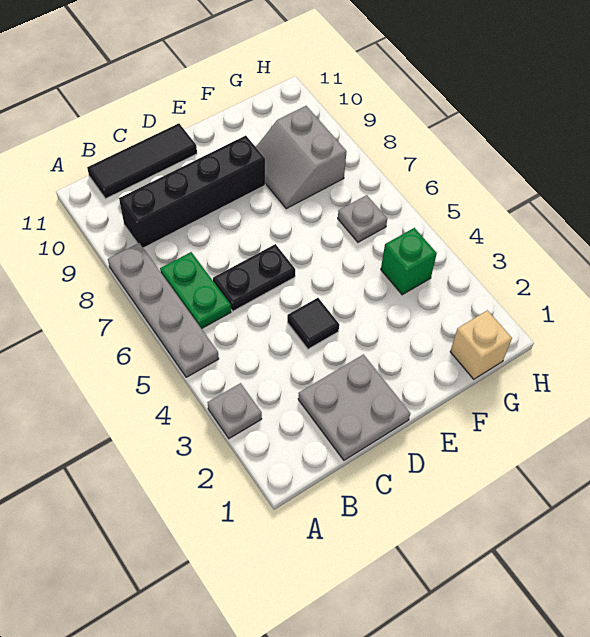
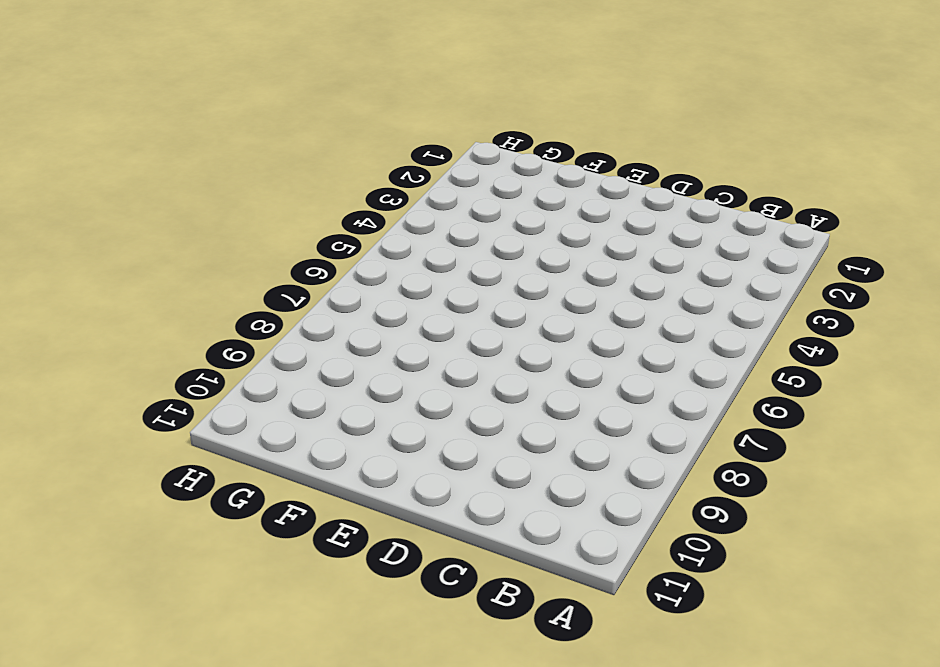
none -> grey 1x1 plate [208,383,262,438]
none -> grey 1x4 plate [108,243,219,377]
none -> green 1x2 plate [160,252,231,329]

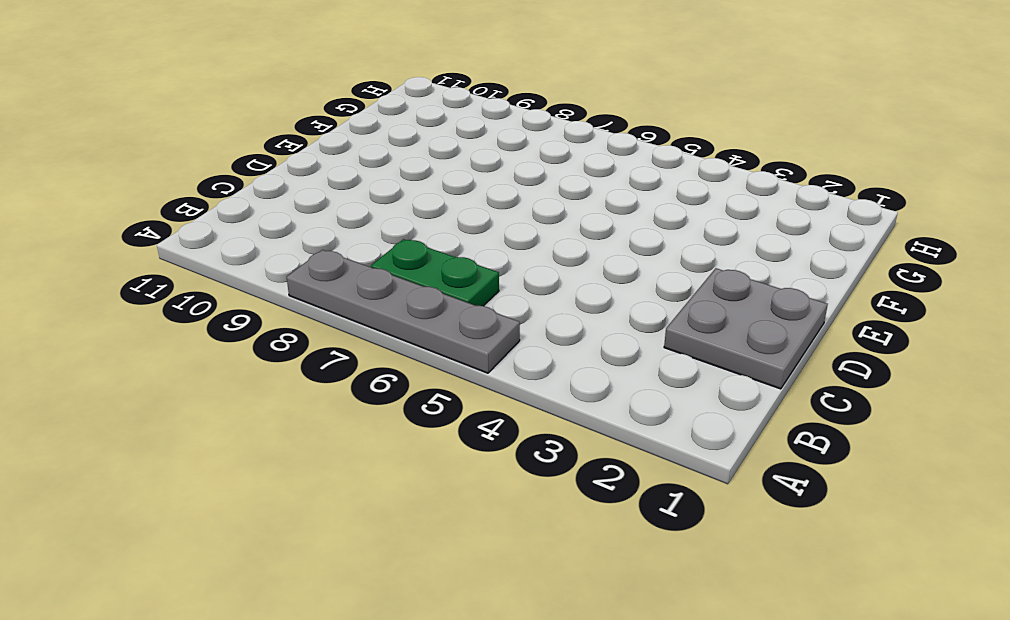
none -> grey 1x1 plate [208,383,262,438]
none -> black 1x4 brick [119,136,265,248]
none -> black 1x3 tile [87,123,197,199]

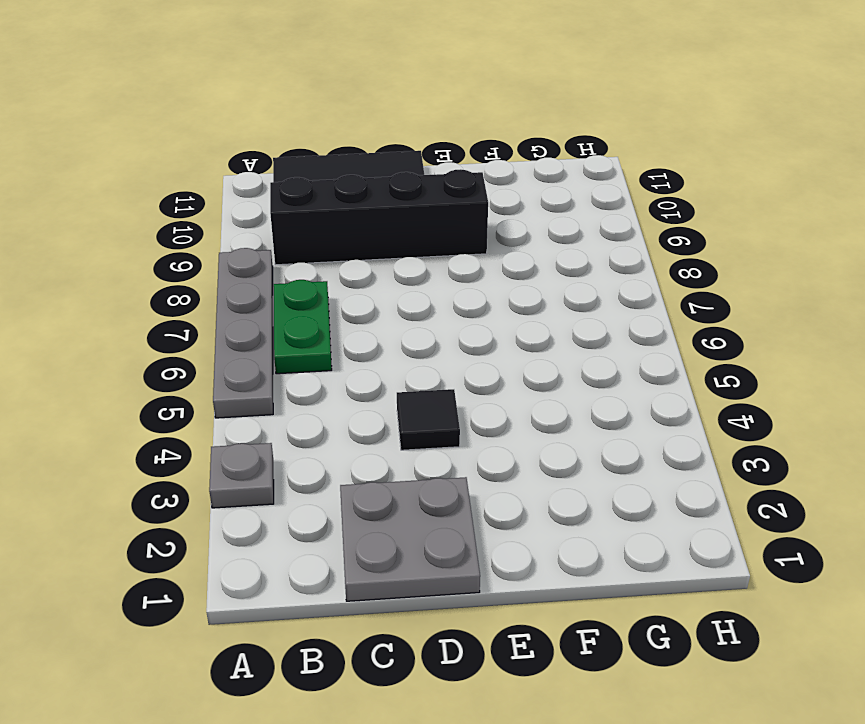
none -> black 1x2 plate [213,244,295,311]
none -> grey 2x2 slope [256,106,347,209]
none -> tan 1x1 brick [450,310,512,379]

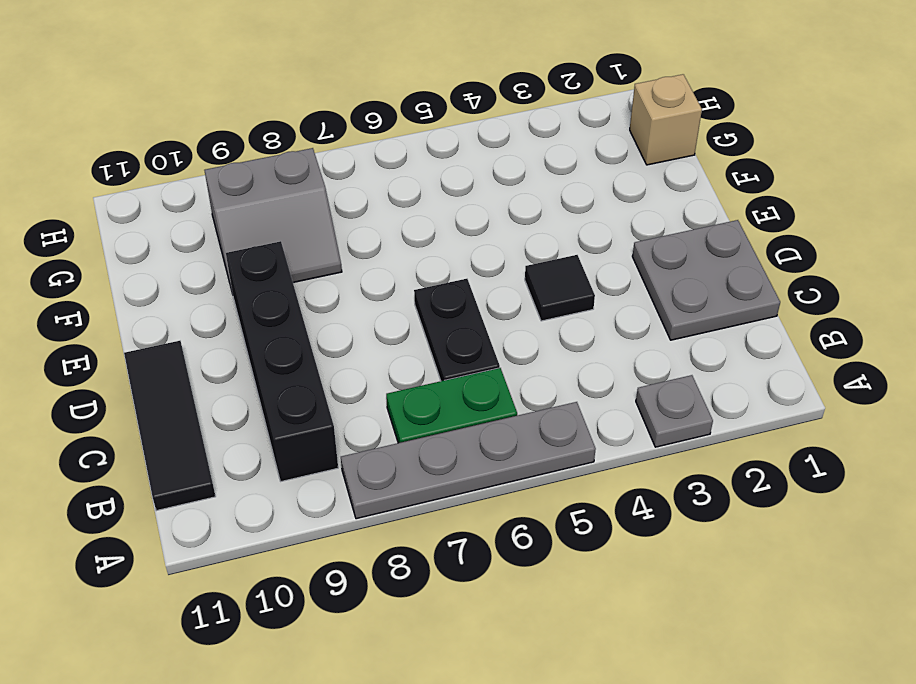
none -> green 1x1 brick [381,228,437,295]
none -> grey 1x1 plate [338,195,387,242]

